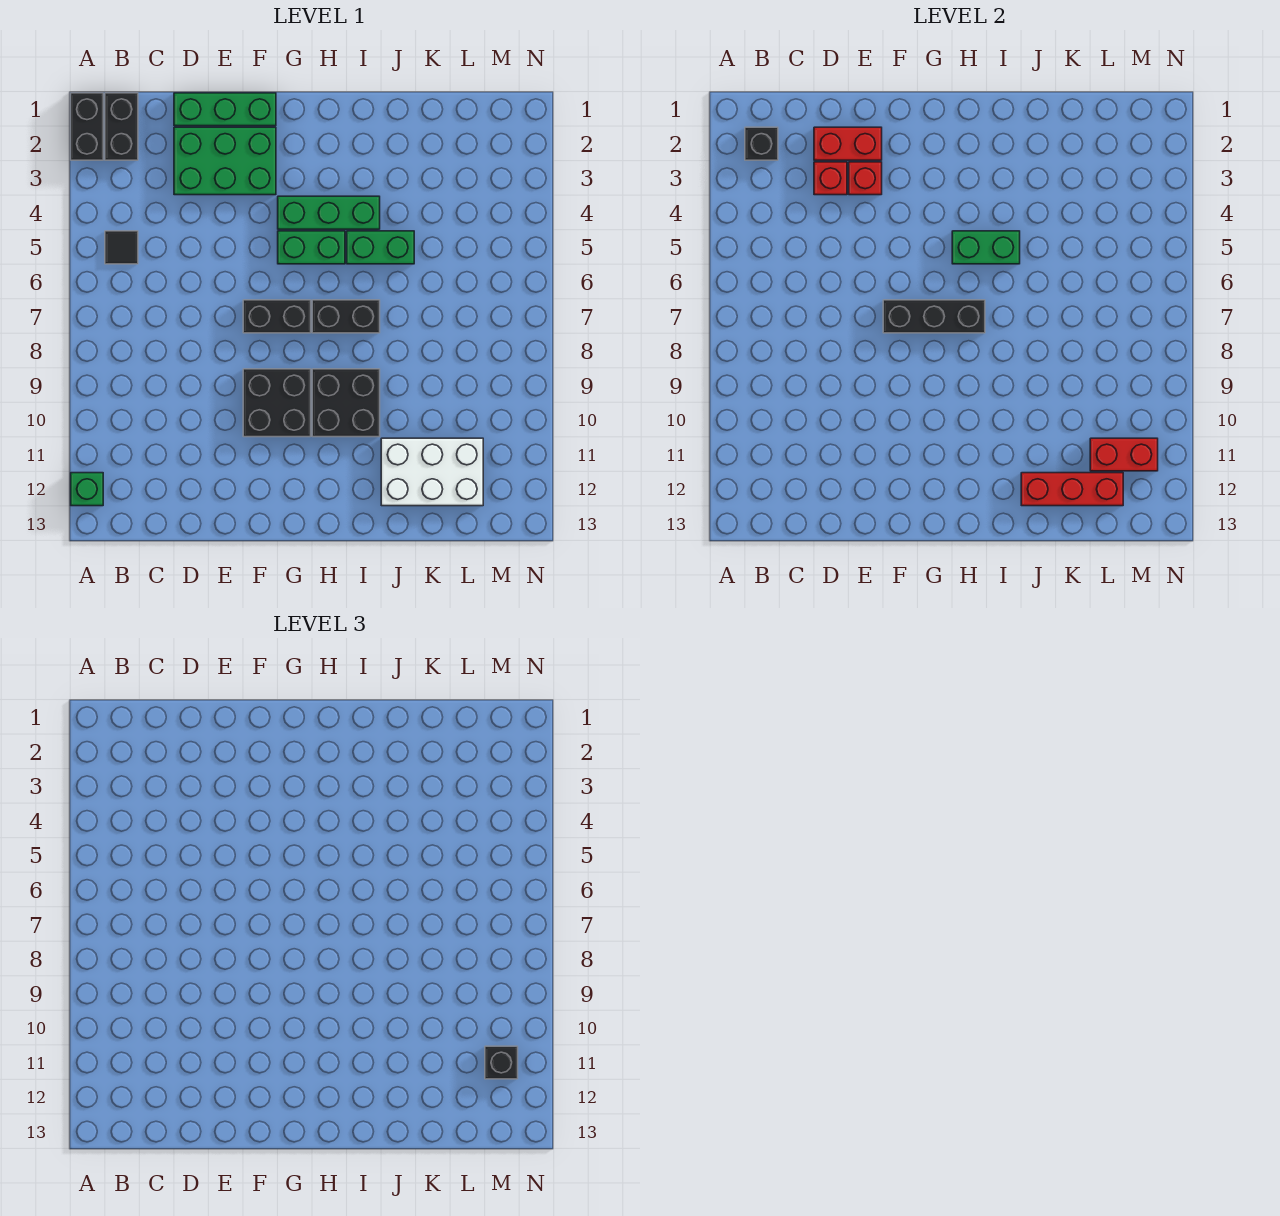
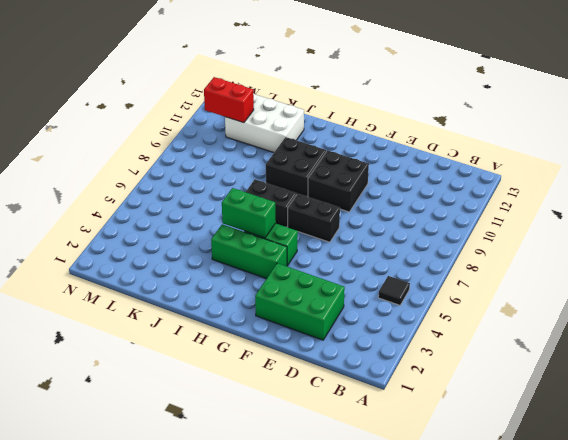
none -> black 1x2 brick [71,93,103,160]
none -> green 1x1 brick [71,473,103,506]
none -> black 1x2 brick [105,93,138,160]

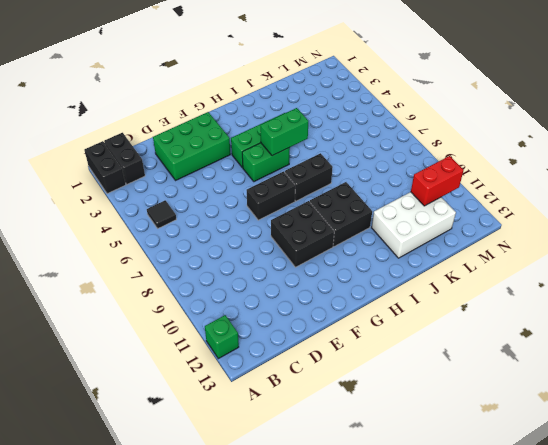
none -> green 1x3 brick [174,93,276,126]
none -> green 1x2 brick [347,231,414,264]
none -> black 1x1 brick [745,127,778,160]

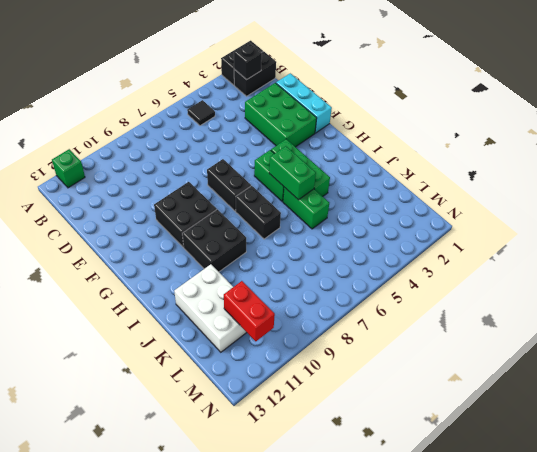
cyan 1x3 brick [276,73,332,133] -> green 1x3 brick [174,93,276,126]
none -> red 1x2 brick [814,127,882,160]
none -> red 1x1 brick [814,162,847,195]
none -> red 1x1 brick [849,162,882,195]

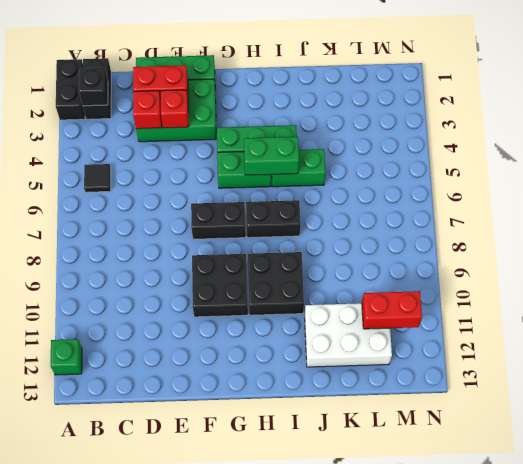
none -> black 1x3 brick [883,300,985,333]
none -> red 1x3 brick [1021,473,1123,506]
none -> black 1x1 brick [485,1046,518,1079]

